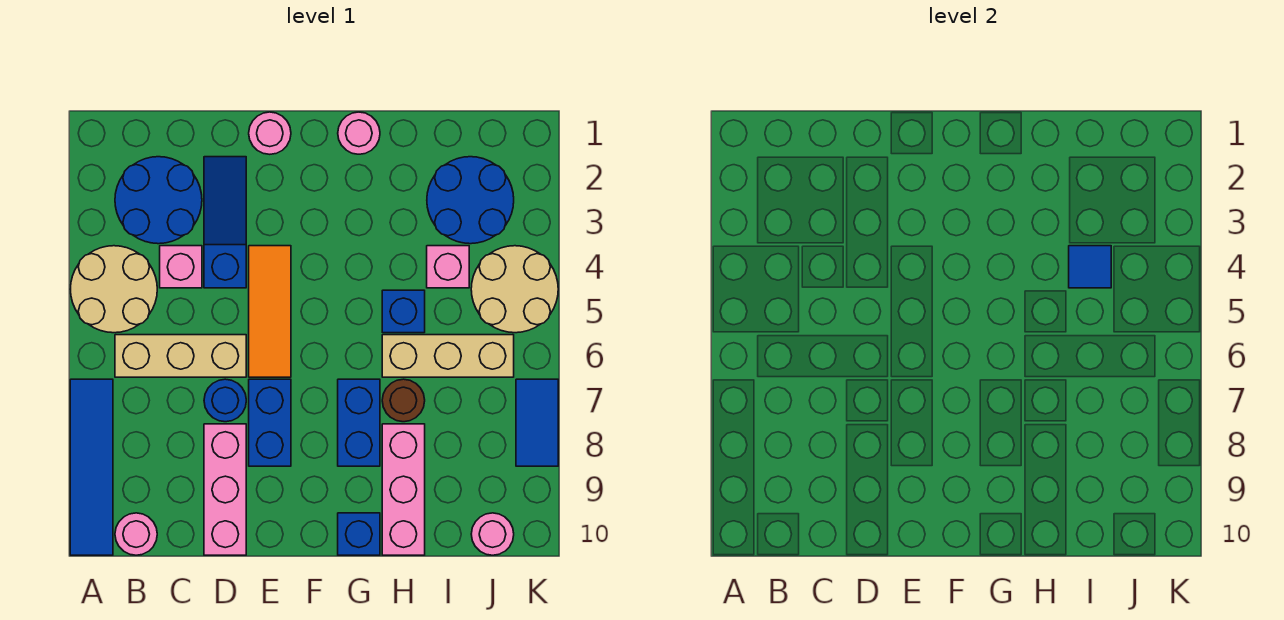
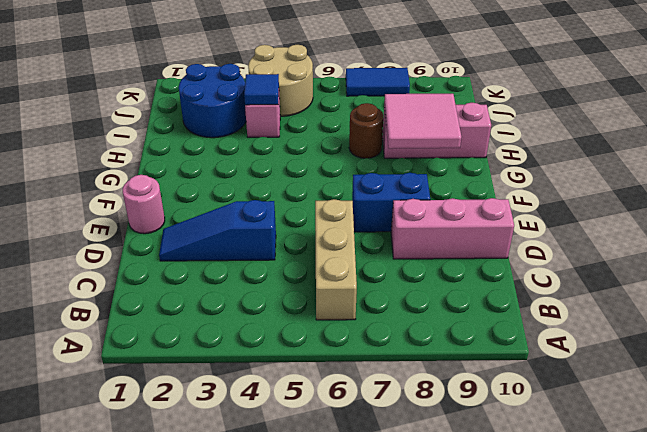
pink 2x2 tile [384,94,462,149] -> none
none -> tan 2x2 round brick [70,246,157,333]
none -> blue 1x4 tile [70,379,113,555]
none -> blue 2x2 round brick [115,157,202,244]

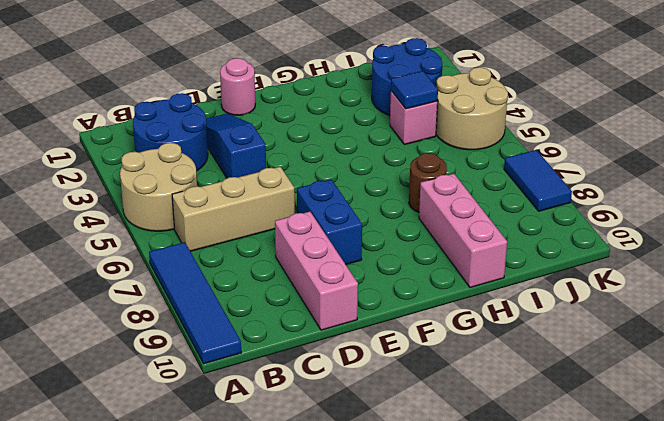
none -> pink 1x1 round brick [115,513,157,555]
none -> pink 1x1 brick [160,246,202,288]
none -> blue 1x1 round brick [204,379,246,422]

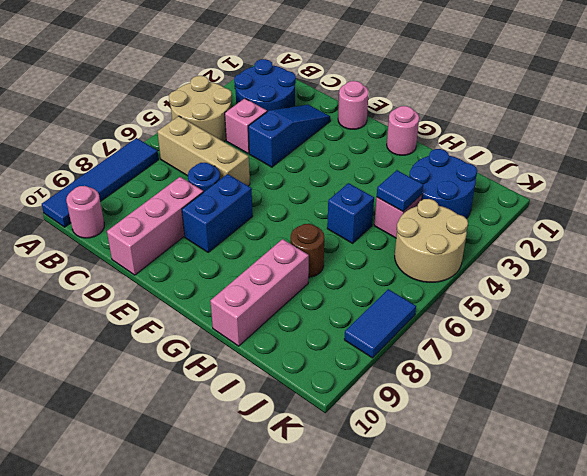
none -> orange 1x3 tile [249,246,291,377]
none -> blue 1x2 brick [338,379,380,466]
none -> blue 1x1 brick [338,513,380,555]

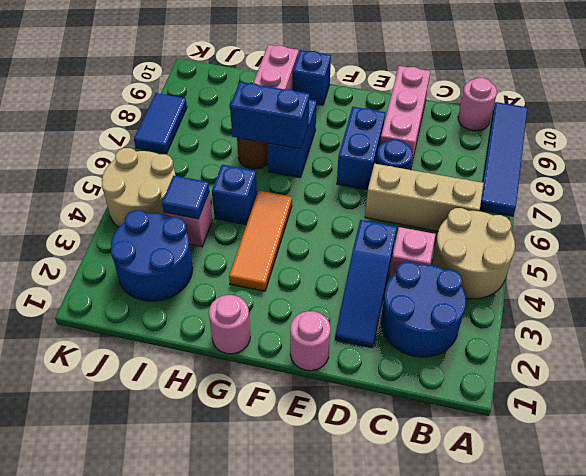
orange 1x3 tile [229,191,292,291] -> orange 1x3 tile moved to [249,246,291,377]
blue 1x2 brick [230,82,309,149] -> none
none -> tan 1x3 brick [382,335,514,377]
none -> pink 1x1 round brick [471,513,514,555]

